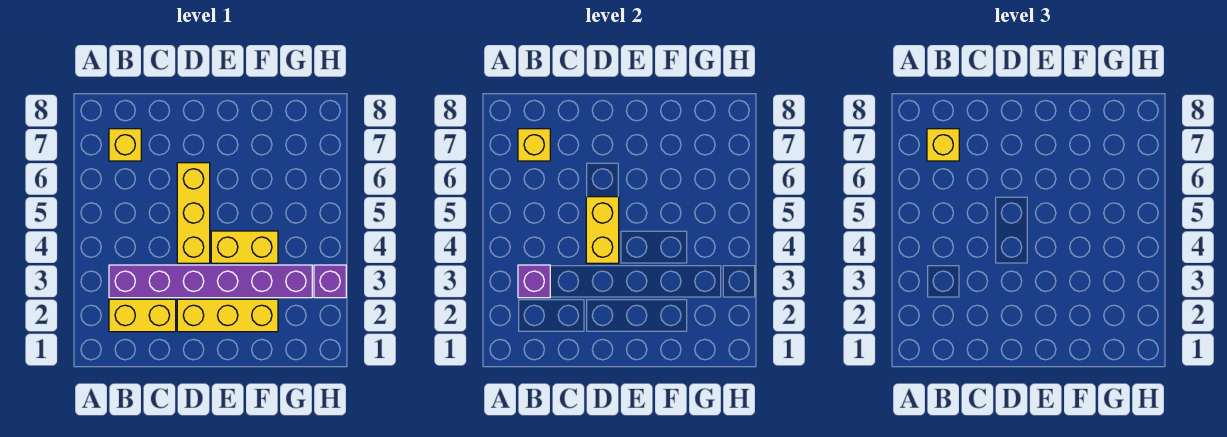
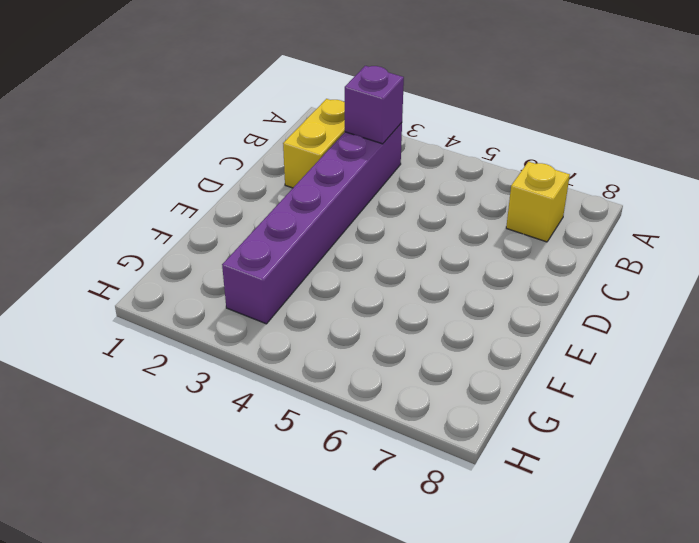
none -> yellow 1x3 brick [177,299,278,332]
none -> yellow 1x3 brick [177,163,210,263]

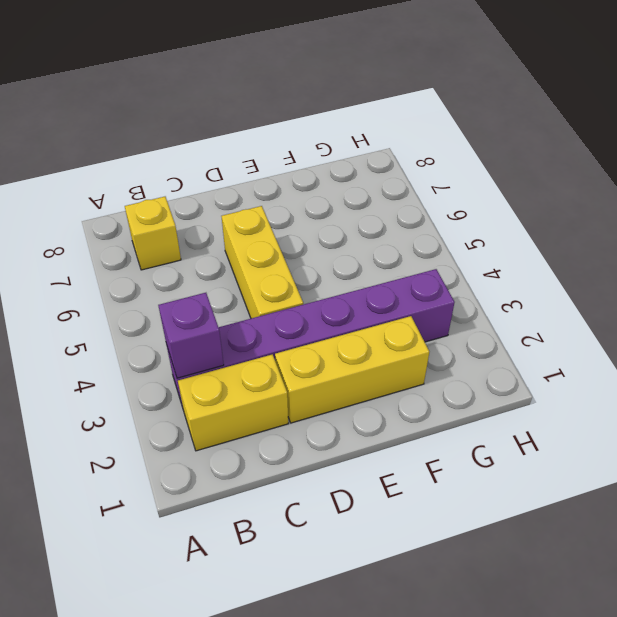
none -> yellow 1x2 brick [211,231,278,263]
none -> purple 1x1 brick [314,265,346,298]

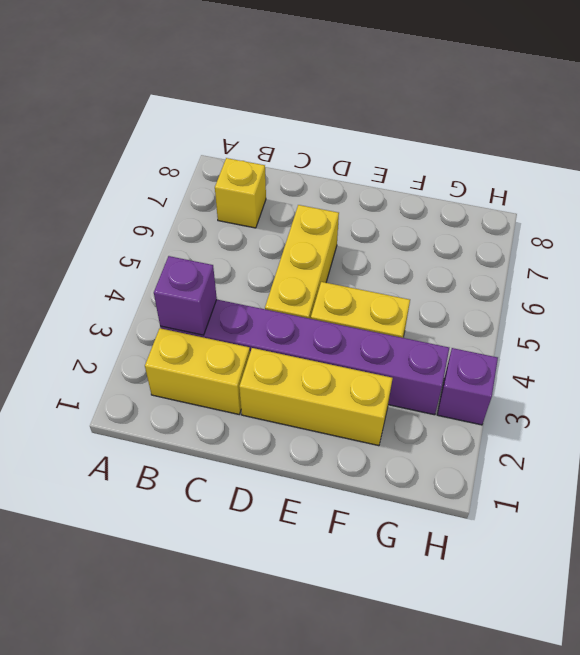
none -> yellow 1x1 brick [518,129,550,161]
none -> yellow 1x2 brick [586,197,619,263]

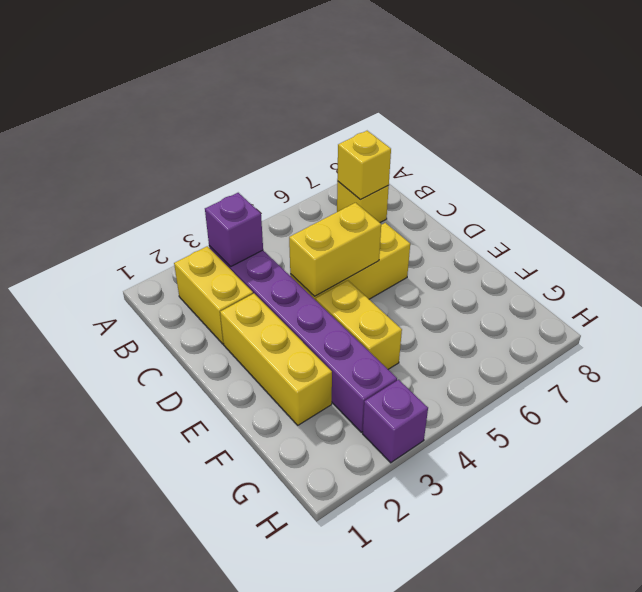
none -> yellow 1x1 brick [927,129,959,161]

